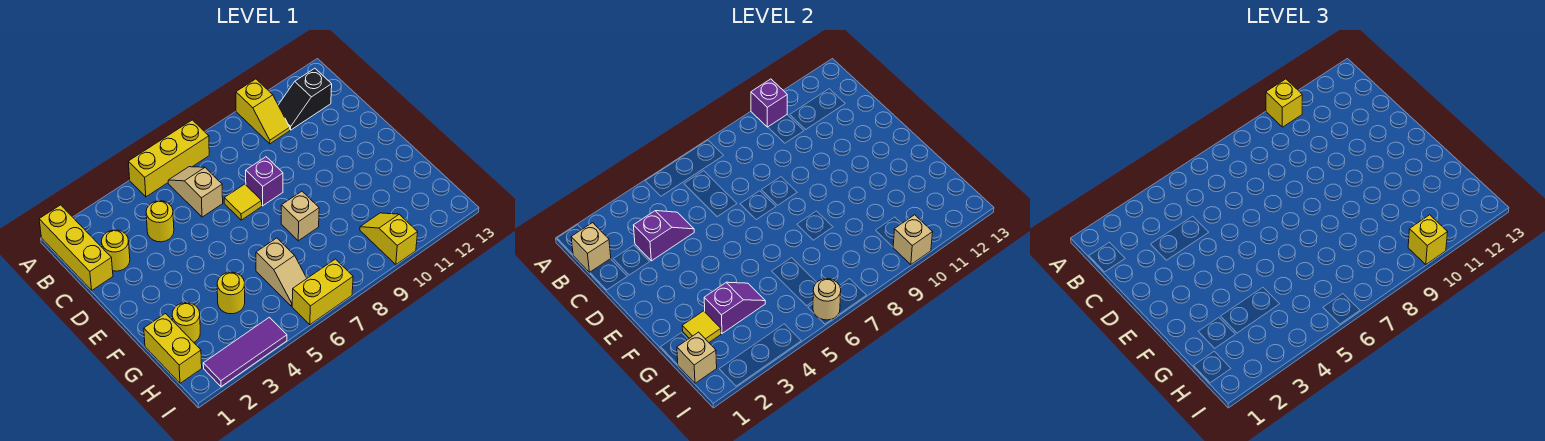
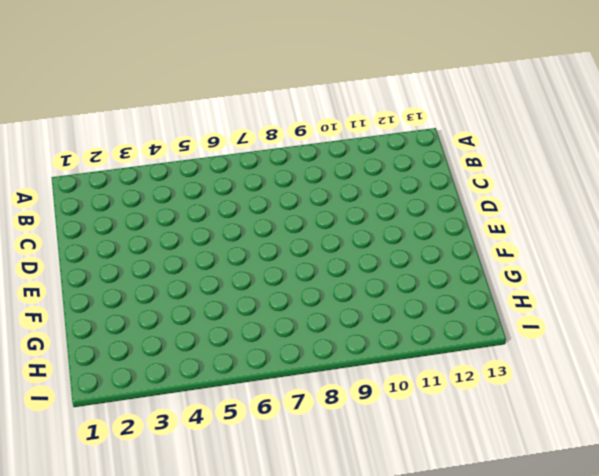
none -> yellow 1x3 brick [39,205,113,290]
none -> yellow 1x3 brick [128,120,209,197]
none -> yellow 1x2 slope [236,79,290,144]

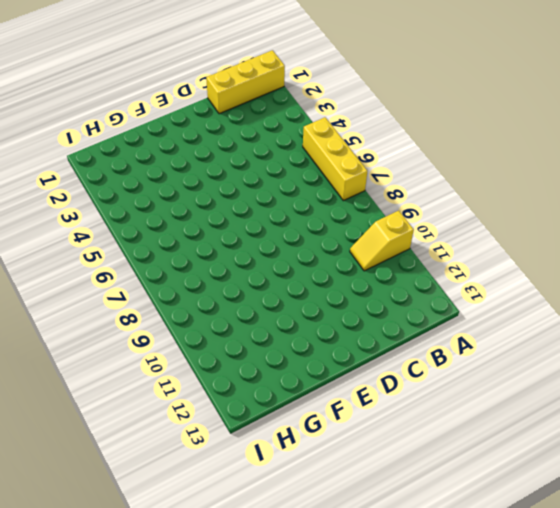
none -> tan 1x2 slope [168,167,223,217]
none -> black 1x2 slope [278,68,332,130]
none -> yellow 1x1 round brick [101,230,130,271]

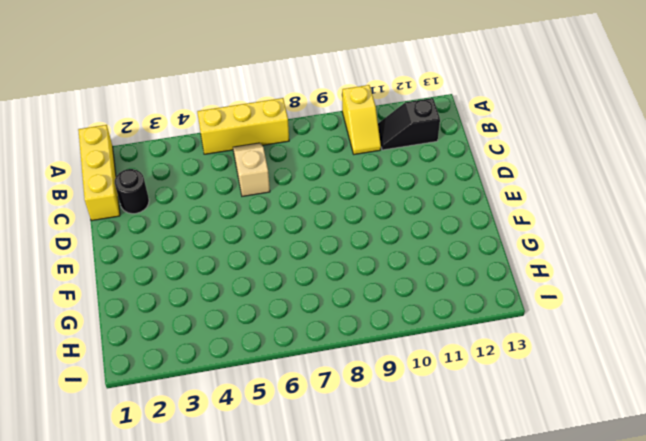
black 1x1 round brick [115,169,149,214] -> yellow 1x1 round brick [101,230,130,271]
none -> yellow 1x1 round brick [146,201,174,242]
none -> yellow 1x1 tile [224,184,262,220]
none -> purple 1x1 brick [246,157,283,206]

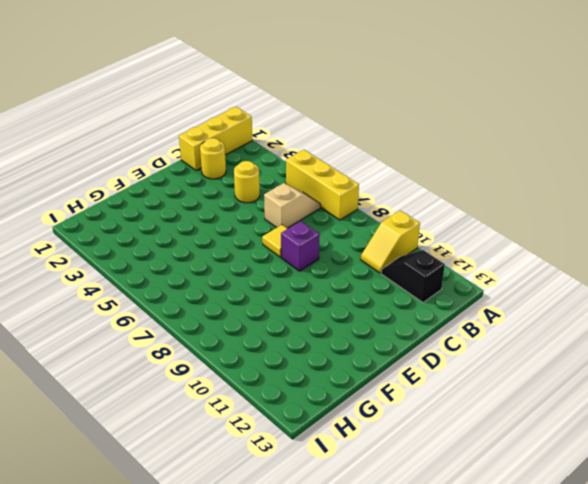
none -> tan 1x1 brick [281,191,319,241]
none -> yellow 1x2 brick [144,314,202,383]
none -> yellow 1x1 round brick [172,303,200,342]

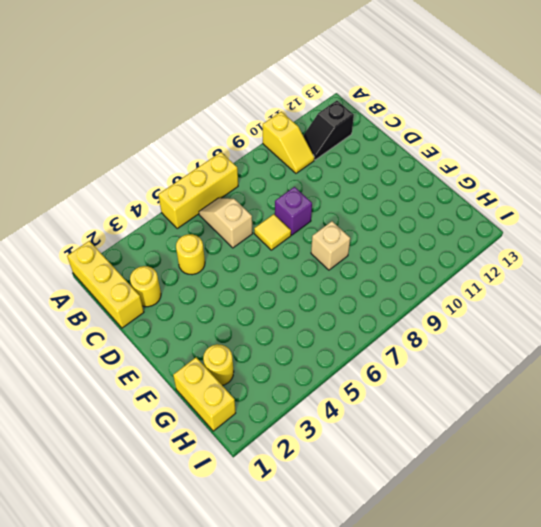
none -> yellow 1x1 round brick [217,272,245,314]
none -> tan 1x2 slope [256,238,307,306]
none -> yellow 1x2 slope [360,213,418,265]

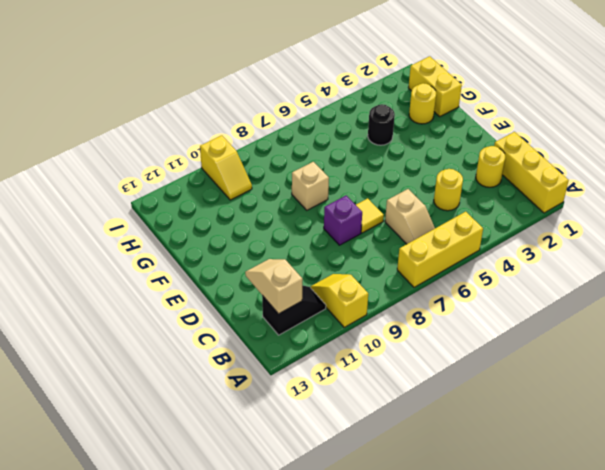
tan 1x2 slope [245,259,303,314] -> tan 1x2 slope moved to [256,238,307,306]
black 1x1 round brick [368,104,395,145] -> yellow 1x1 round brick [217,272,245,314]
none -> purple 1x3 tile [203,317,287,387]
none -> yellow 1x2 brick [292,259,353,325]
none -> purple 1x1 brick [751,79,787,127]

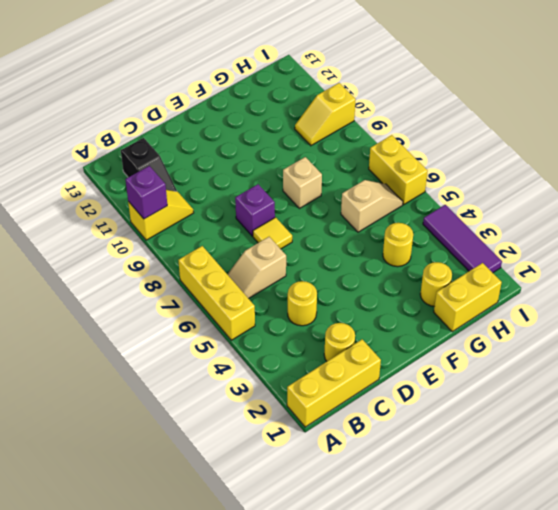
none -> tan 1x1 brick [571,223,611,273]
none -> purple 1x2 slope [634,211,694,261]
none -> yellow 1x1 tile [682,311,721,342]

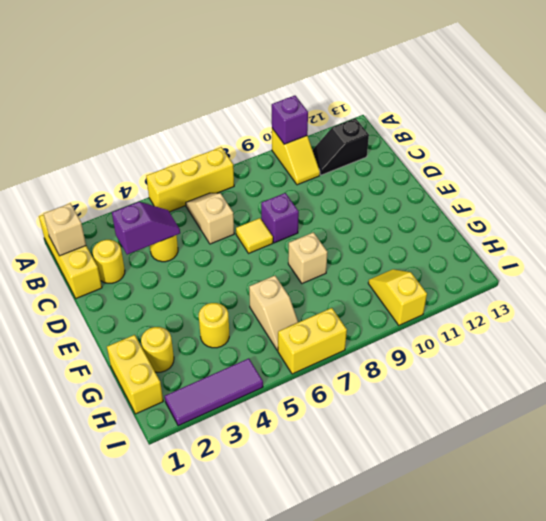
none -> yellow 1x1 tile [682,311,721,342]
none -> purple 1x2 slope [704,282,765,333]
none -> tan 1x1 brick [677,332,717,383]

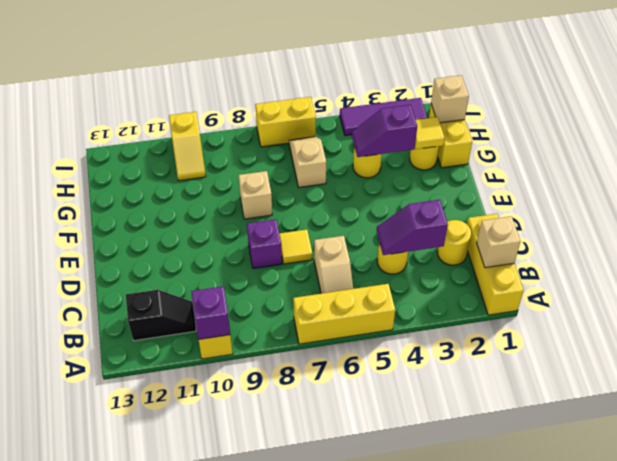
none -> tan 1x1 round brick [813,279,841,320]
none -> tan 1x1 brick [893,215,933,265]
none -> yellow 1x1 brick [1266,79,1302,127]

